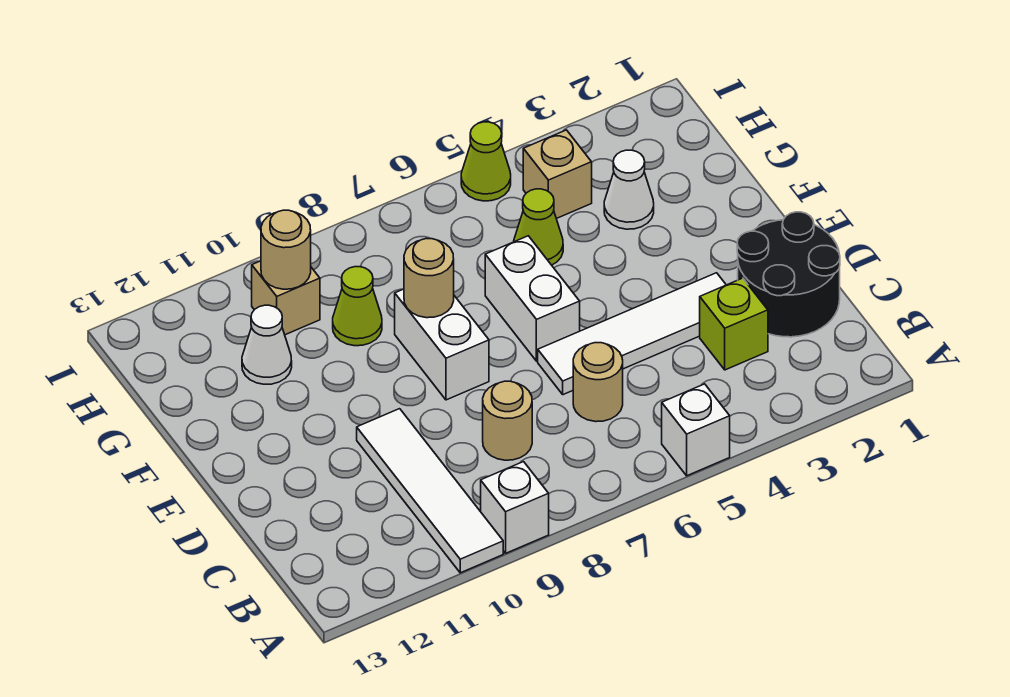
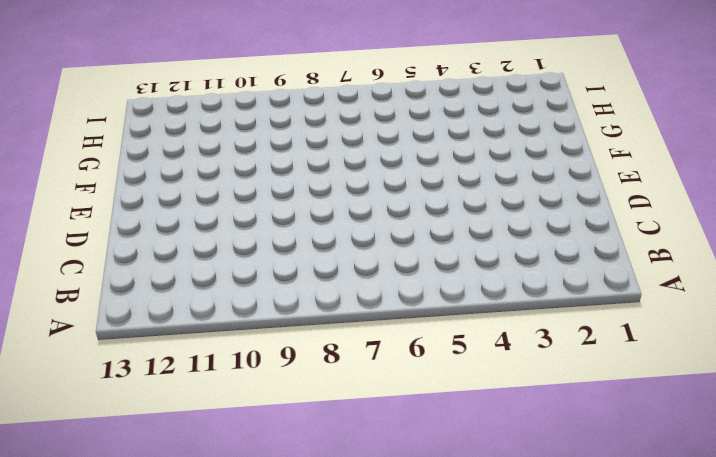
none -> white 1x1 brick [662,384,730,476]
none -> white 1x1 brick [481,462,549,553]
none -> white 1x4 tile [357,409,503,573]

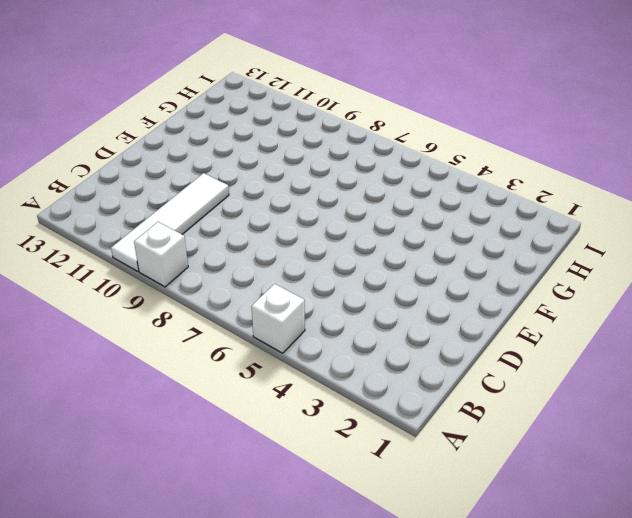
none -> black 2x2 round brick [737,212,840,337]
none -> lime 1x1 brick [700,278,768,370]
none -> tan 1x1 round brick [573,343,623,422]

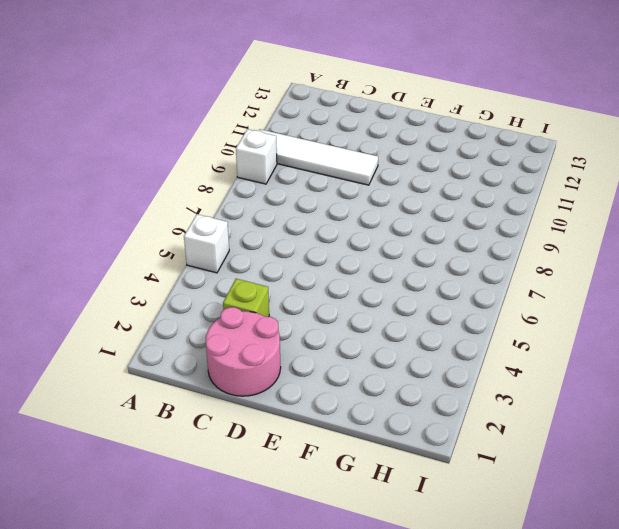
pink 2x2 round brick [206,307,281,396] -> black 2x2 round brick [737,212,840,337]
none -> tan 1x1 round brick [573,343,623,422]
none -> tan 1x1 round brick [483,381,532,460]
none -> white 1x4 tile [538,273,726,395]

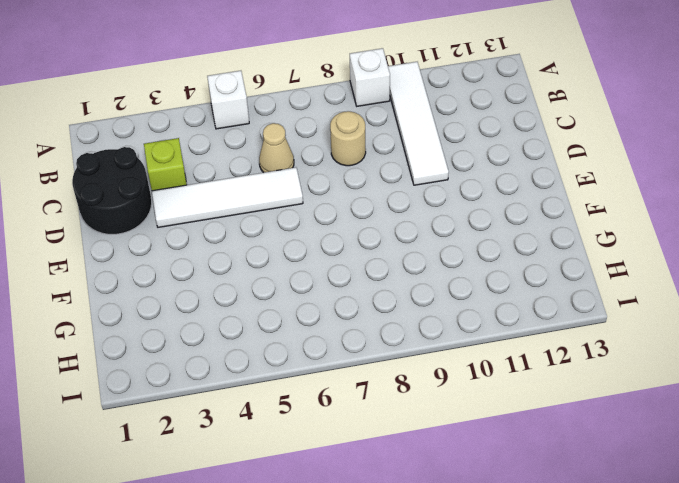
tan 1x1 cone [259,123,294,173] -> tan 1x1 round brick [573,343,623,422]
none -> white 1x2 brick [485,236,580,361]
none -> white 1x2 brick [395,289,489,400]
none -> white 1x1 cone [604,150,654,229]

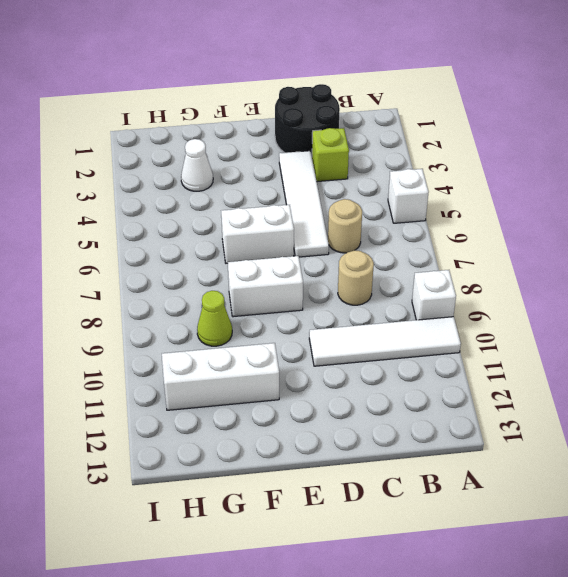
white 1x3 brick [162,343,279,410] -> white 1x1 cone [242,305,292,384]
none -> lime 1x1 cone [514,189,563,265]
none -> tan 1x1 brick [523,130,592,219]
none -> tan 1x1 brick [252,261,320,335]

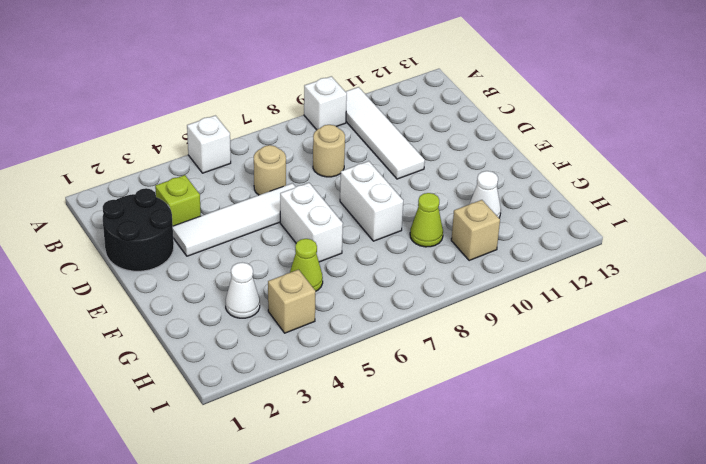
none -> lime 1x1 cone [461,122,511,201]
none -> tan 1x1 round brick [404,239,454,318]
none -> tan 1x1 round brick [261,210,311,289]

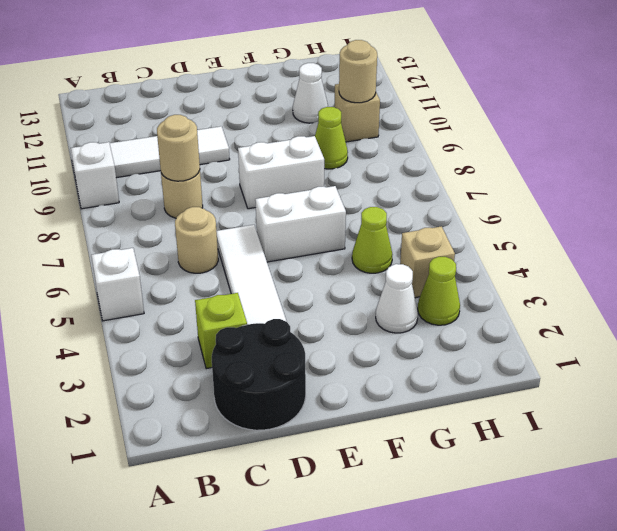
tan 1x1 round brick [157,115,200,181] -> tan 1x1 round brick moved to [404,239,454,318]
lime 1x1 cone [418,257,460,325] -> lime 1x1 cone moved to [461,122,511,201]

